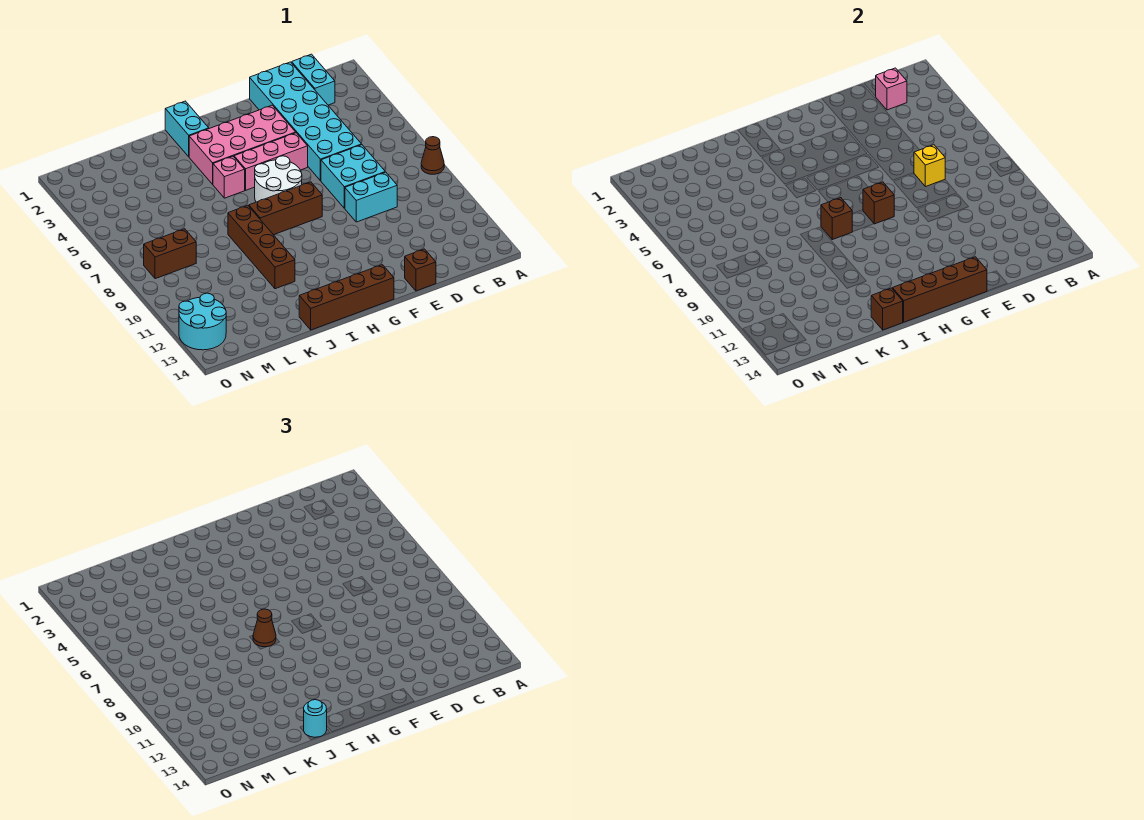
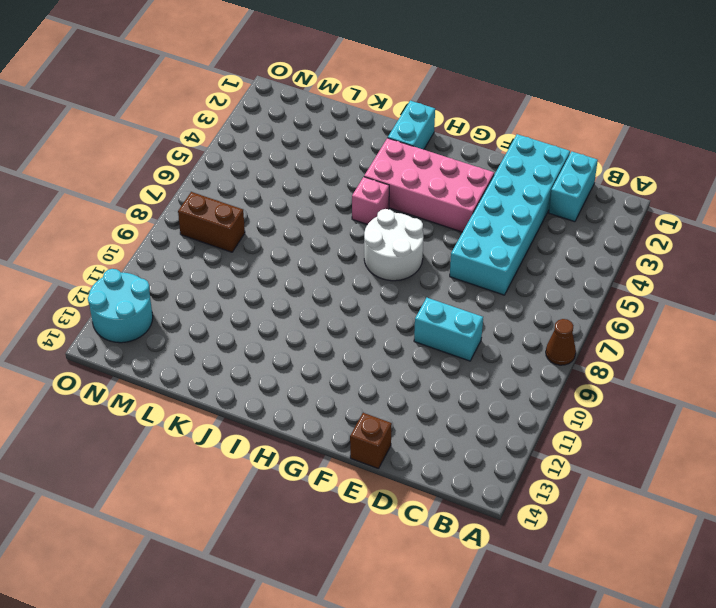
none -> cyan 2x2 brick [321,145,385,208]
none -> pink 1x3 brick [234,133,308,190]
none -> brown 1x3 brick [249,182,322,235]

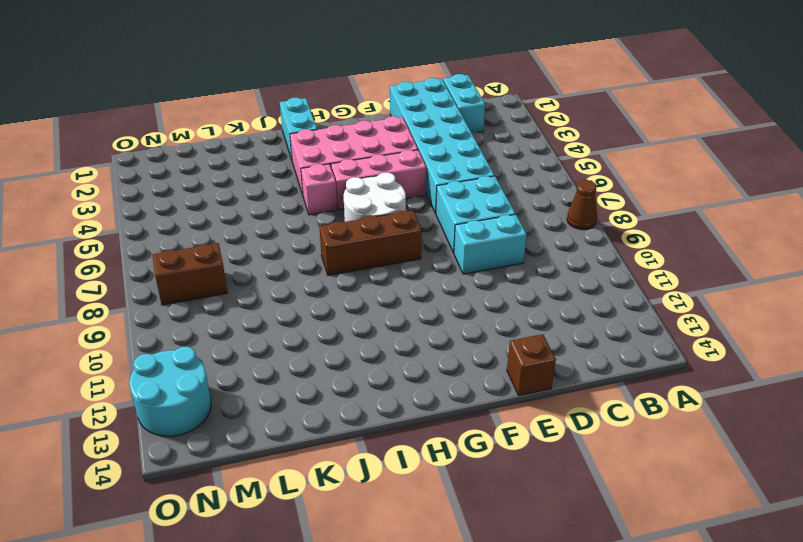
none -> brown 1x4 brick [299,265,394,330]
none -> brown 1x4 brick [228,205,295,289]
none -> pink 1x1 brick [876,68,907,110]

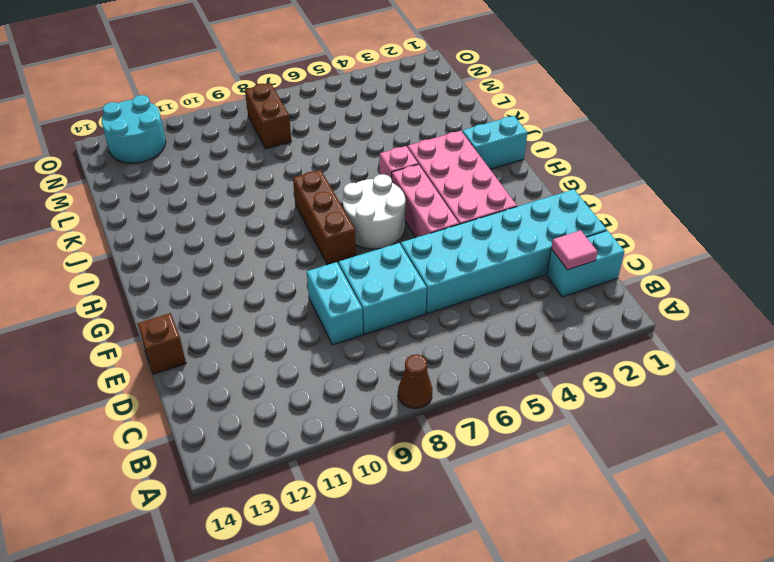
pink 1x1 tile [551,230,597,270] -> pink 1x1 brick [876,68,907,110]
none -> brown 1x4 brick [299,265,394,330]
none -> brown 1x4 brick [228,205,295,289]
none -> yellow 1x1 brick [914,145,945,187]

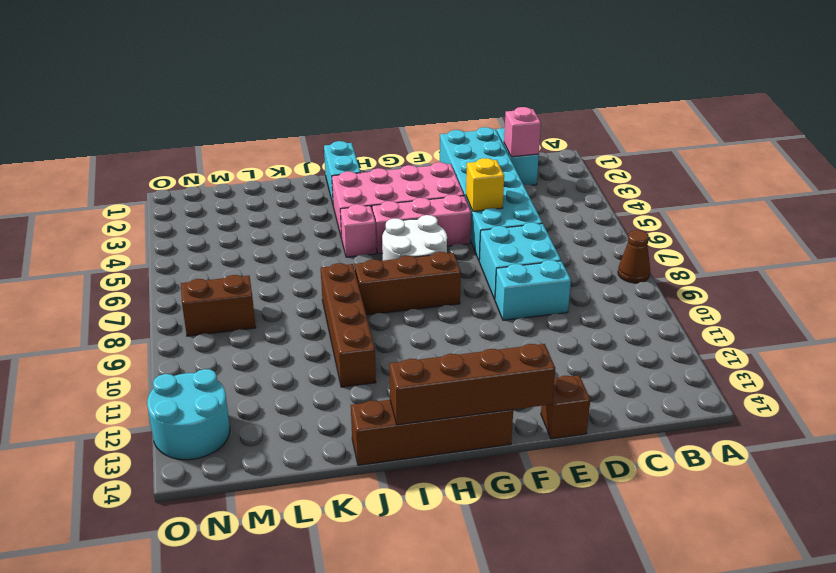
yellow 1x1 brick [466,158,504,211] -> yellow 1x1 brick moved to [914,145,945,187]
none -> brown 1x1 brick [863,182,894,224]
none -> brown 1x1 brick [821,198,852,240]
none -> brown 1x1 brick [871,288,903,330]

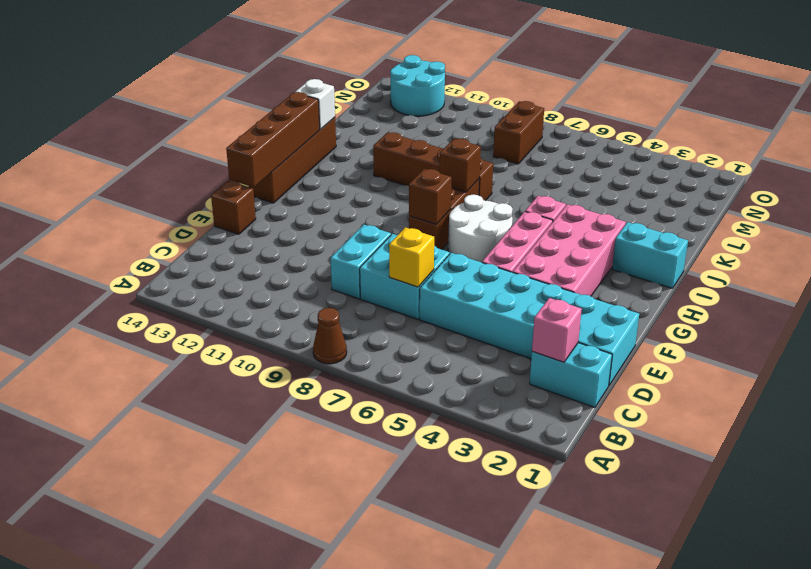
white 1x1 brick [295,79,335,129] -> brown 1x1 brick [871,288,903,330]
none -> brown 1x1 cone [253,609,276,647]
none -> cyan 1x1 round brick [304,700,327,737]

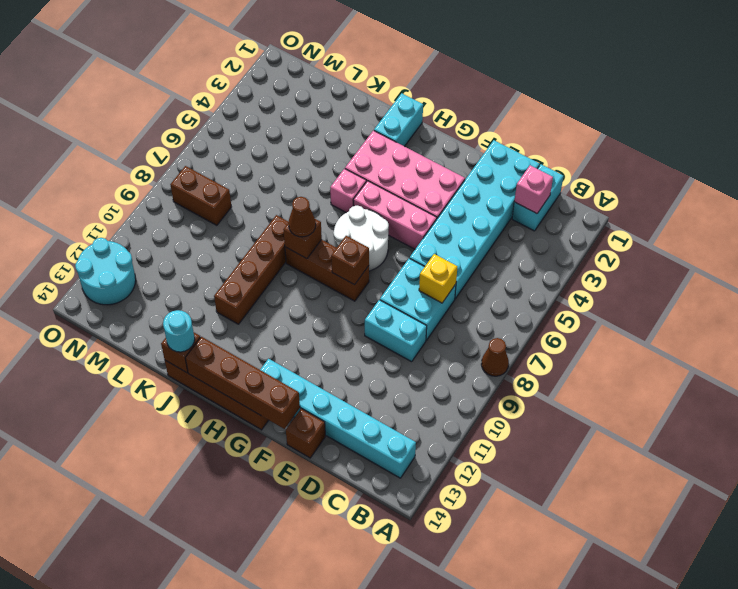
cyan 1x6 brick [260,359,416,478] -> none

